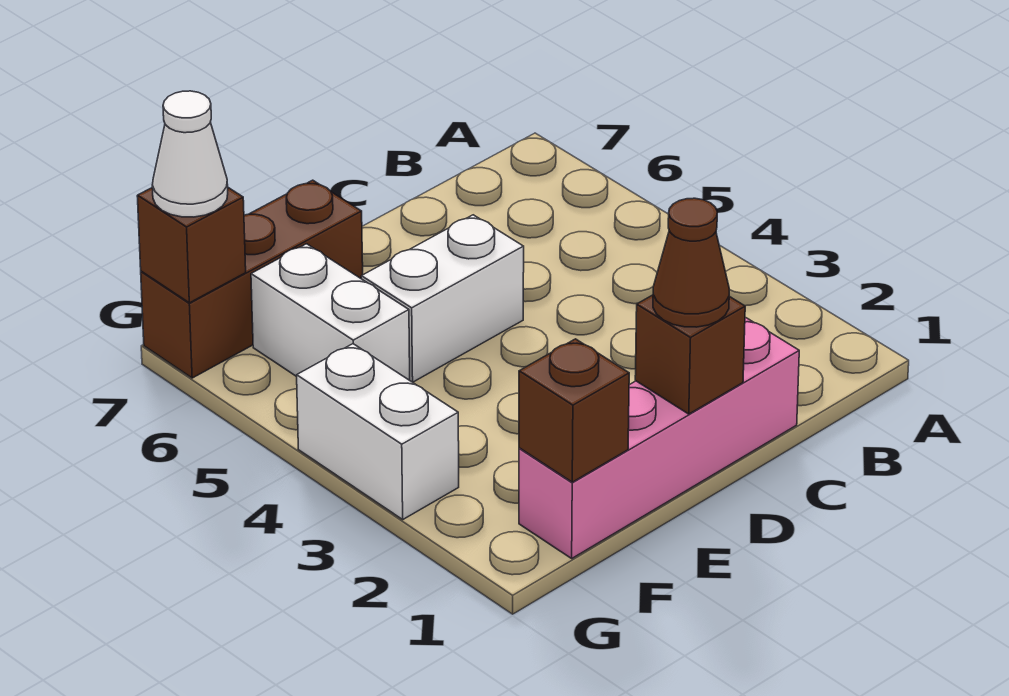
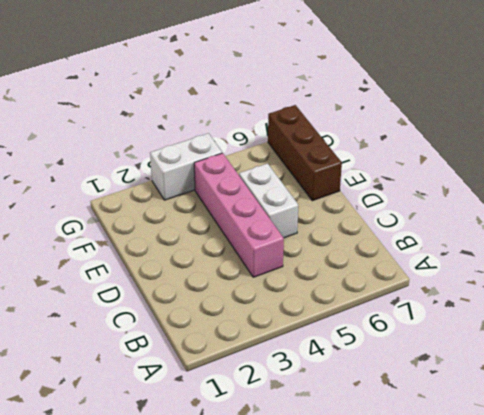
pink 1x4 brick [194,153,284,277] -> pink 1x4 brick moved to [519,318,799,558]
none -> white 1x2 brick [251,244,410,380]
none -> brown 1x1 brick [635,295,745,414]

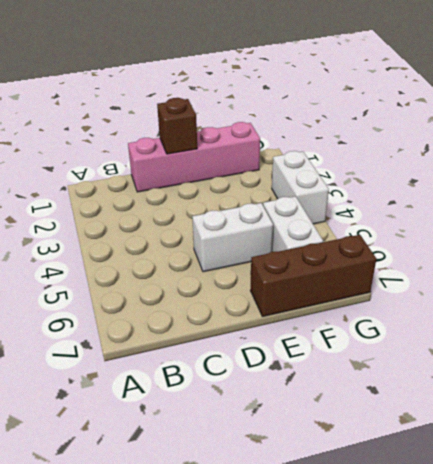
none -> brown 1x1 brick [519,339,629,482]
none -> brown 1x1 brick [137,188,246,303]

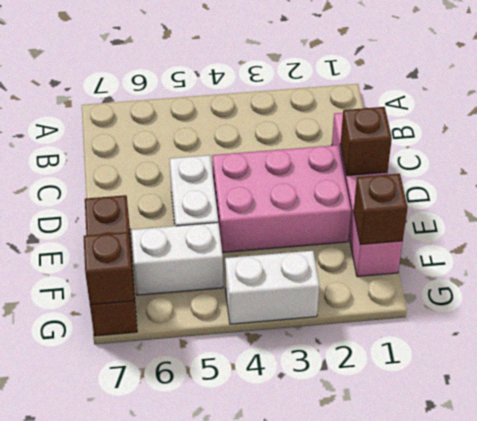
pink 2x3 brick [212,145,351,252] -> none
none -> brown 1x1 cone [653,198,729,327]
none -> white 1x1 cone [152,91,228,217]

